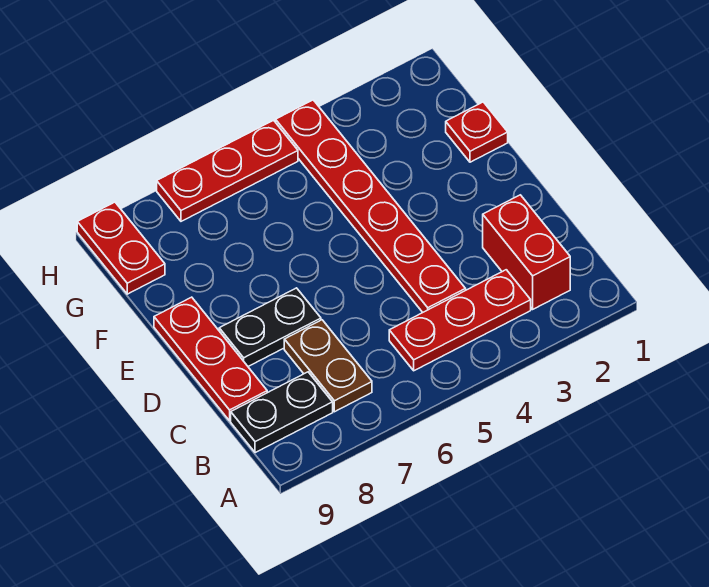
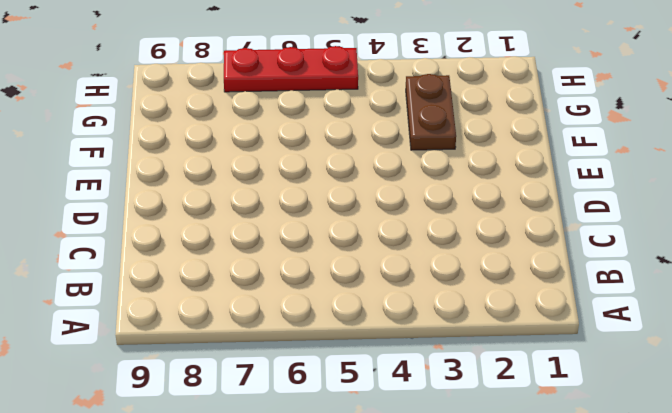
brown 1x2 plate [406,74,456,150] -> brown 1x2 plate moved to [284,320,372,412]
none -> red 1x2 brick [483,195,570,309]
none -> red 1x3 plate [389,270,531,371]

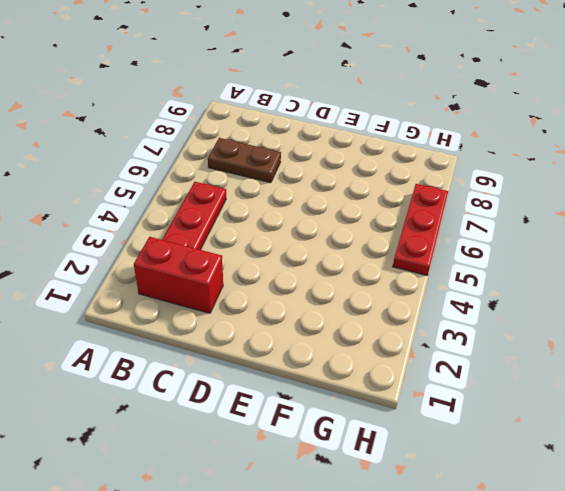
none -> black 1x2 plate [231,372,333,453]
none -> red 1x6 plate [276,100,466,312]

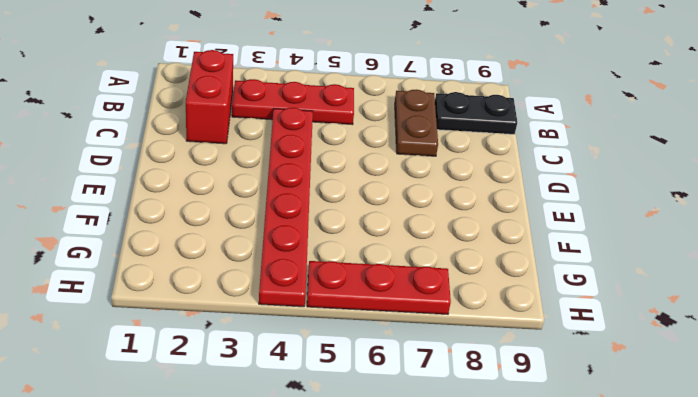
none -> red 1x3 plate [154,297,267,421]
none -> black 1x2 plate [219,288,321,366]

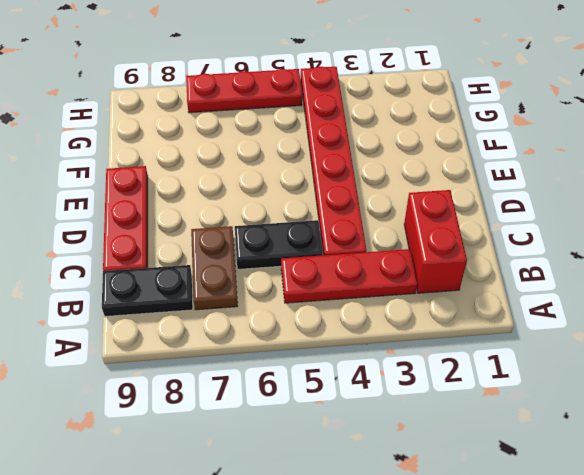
black 1x2 plate [235,220,323,269] -> black 1x2 plate moved to [219,288,321,366]
none -> red 1x1 plate [446,102,508,162]
none -> red 1x2 plate [77,202,165,294]

